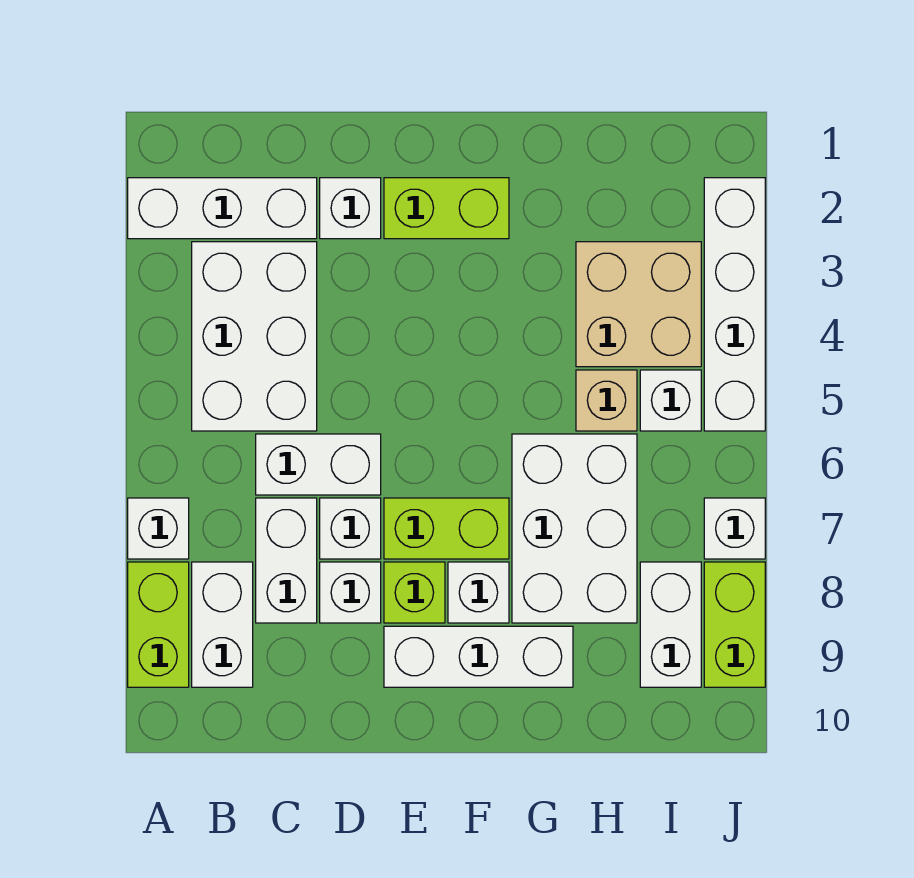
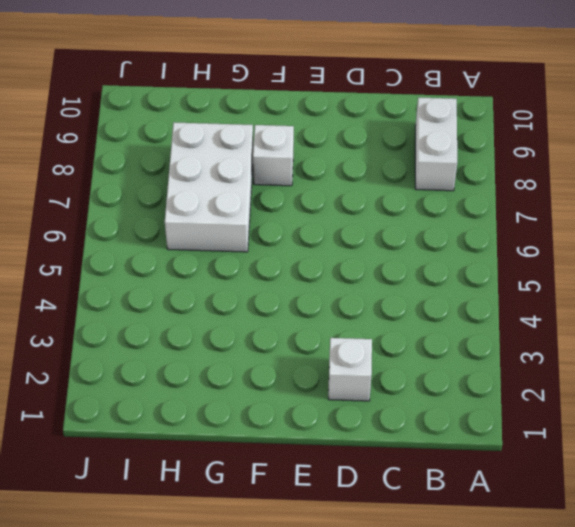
none -> white 1x3 brick [128,178,317,239]
none -> white 1x1 brick [128,498,189,559]
none -> lime 1x2 brick [128,562,189,687]

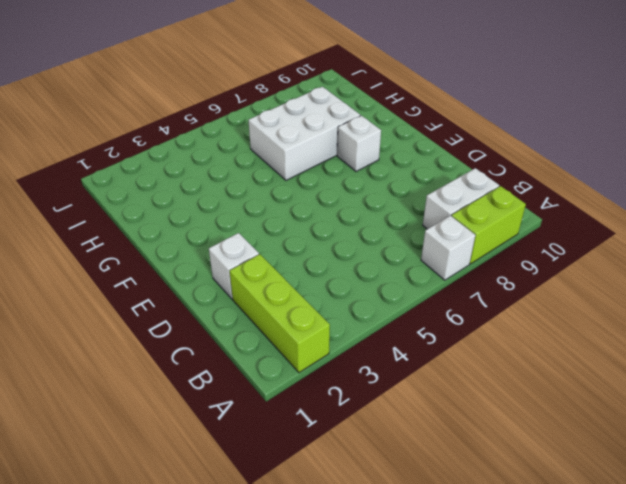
lime 1x3 brick [230,254,330,373] -> white 1x3 brick [128,178,317,239]
none -> white 2x3 brick [192,242,317,431]
none -> white 1x2 brick [256,434,381,495]
none -> white 1x2 brick [256,498,317,623]

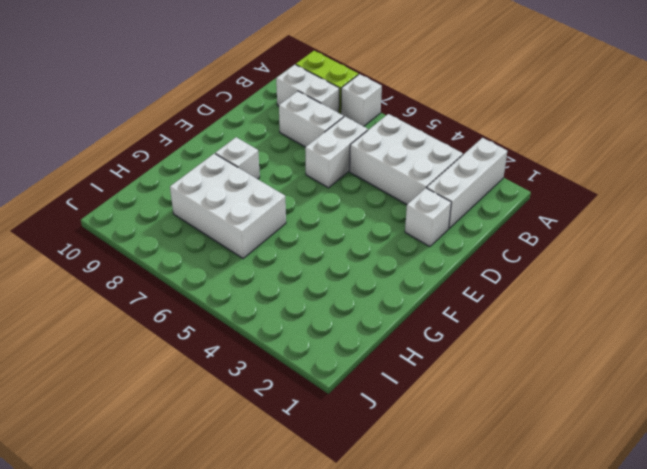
none -> white 1x1 brick [320,498,381,559]
none -> white 1x1 brick [320,562,381,623]
none -> lime 1x2 brick [384,178,509,239]

